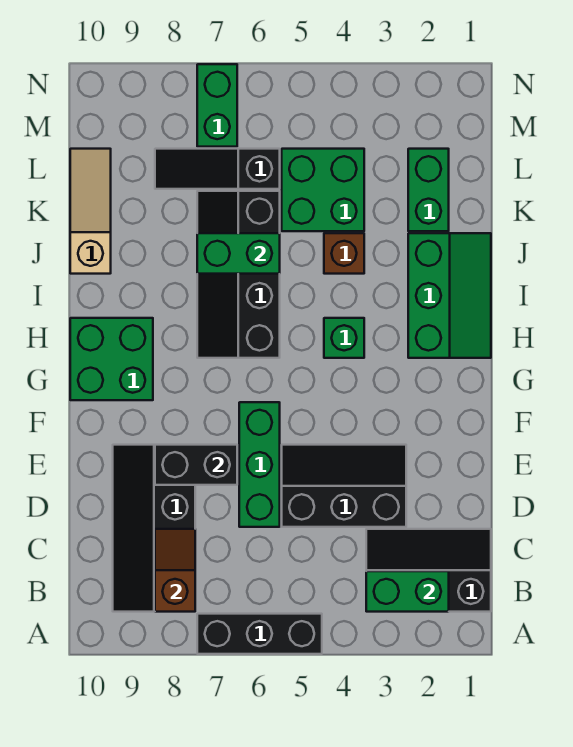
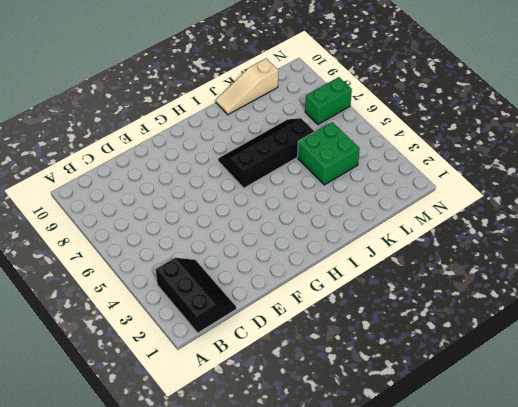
tan 1x3 slope [216,59,278,115] -> tan 1x3 slope turned to [70,149,111,274]
none -> black 1x3 brick [197,614,322,654]
none -> black 2x4 slope [113,445,195,612]
none -> black 2x3 slope [282,445,406,527]

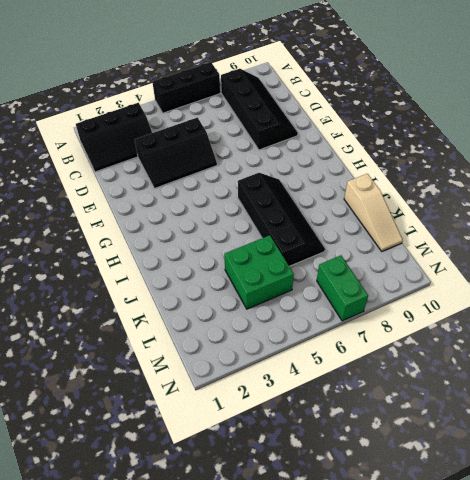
none -> green 1x3 brick [239,402,280,527]
none -> green 2x2 brick [70,318,153,400]
none -> green 2x3 slope [408,233,491,358]

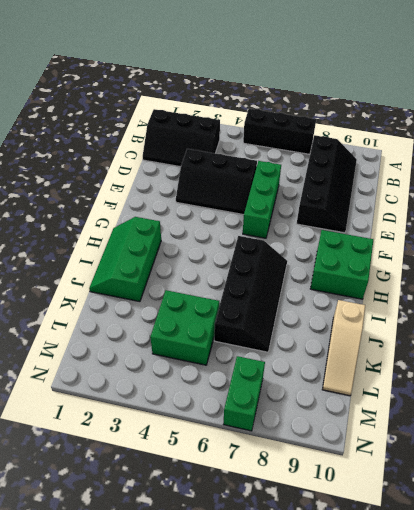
none -> green 1x1 brick [324,318,364,358]
none -> brown 1x1 brick [324,233,364,274]
none -> green 1x2 brick [408,149,449,231]

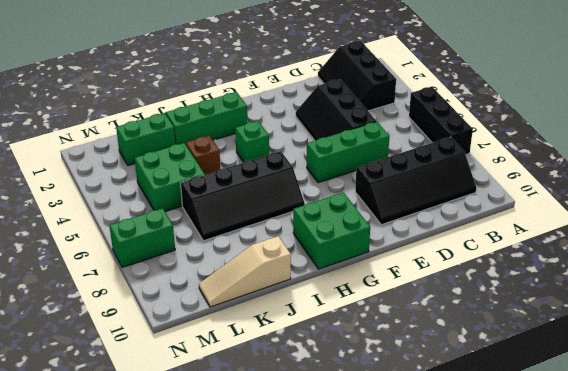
none -> black 1x3 slope [155,149,280,189]
none -> green 1x2 brick [366,571,449,612]
none -> brown 1x2 slope [155,529,195,612]

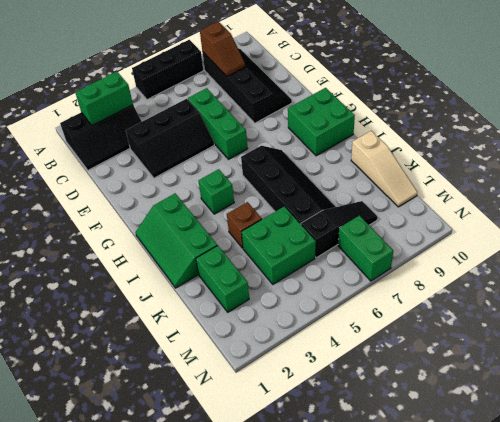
none -> black 1x2 brick [155,445,237,485]
none -> green 1x2 brick [197,233,280,274]

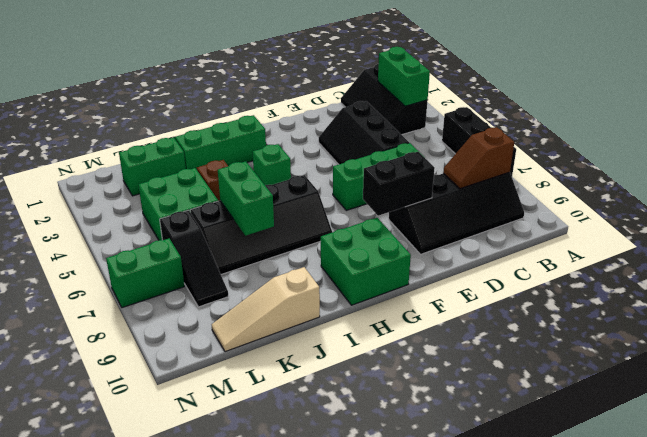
black 1x2 brick [363,152,435,216] -> black 1x2 brick turned to [155,445,237,485]

